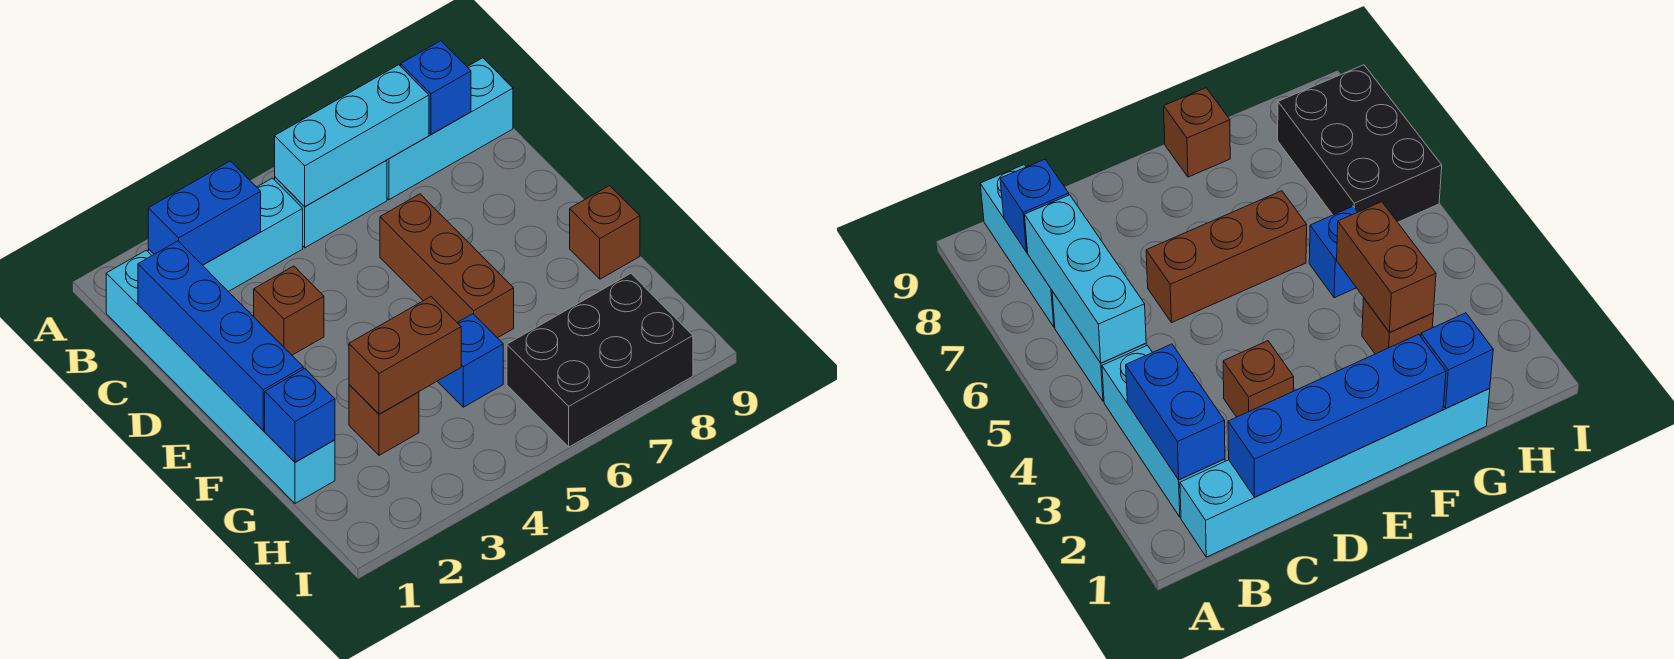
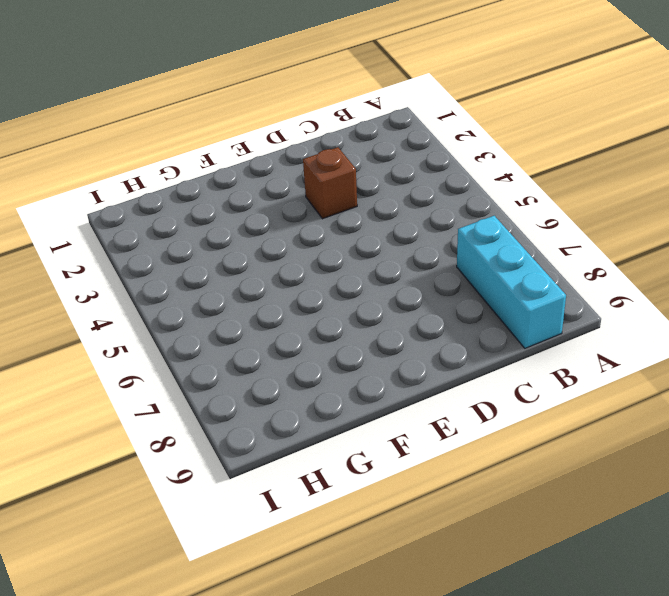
none -> cyan 1x6 brick [106,250,335,503]
none -> cyan 1x3 brick [148,178,303,292]
none -> cyan 1x2 brick [275,160,387,248]

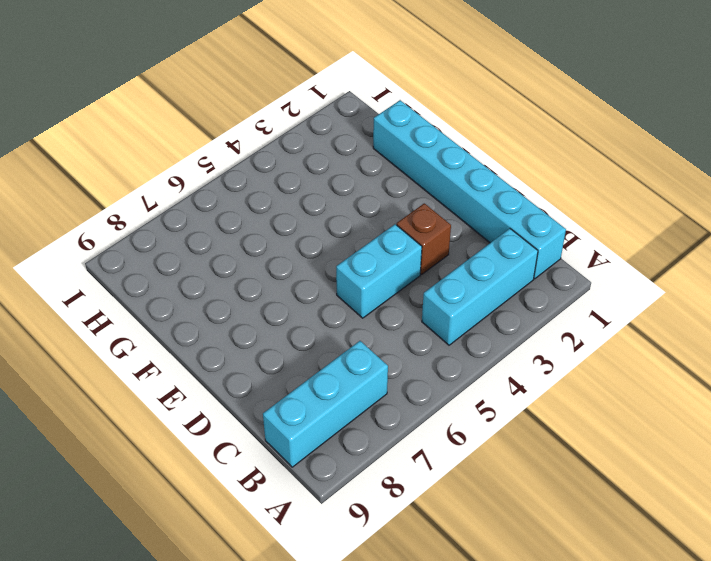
cyan 1x2 brick [336,224,422,318] -> cyan 1x2 brick moved to [275,160,387,248]
none -> brown 1x3 brick [380,194,514,338]
none -> brown 1x1 brick [570,186,640,279]
none -> brown 1x1 brick [349,385,419,455]

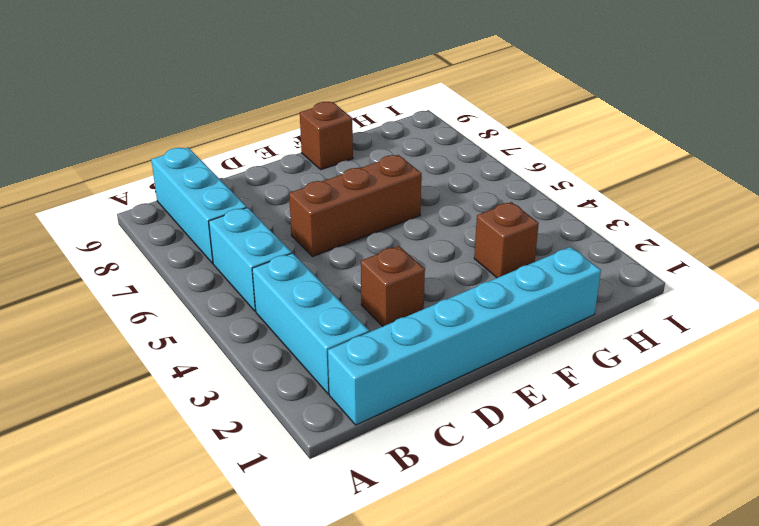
none -> blue 1x1 brick [437,314,503,407]
none -> black 2x3 brick [507,274,693,447]
none -> blue 1x2 brick [148,161,261,265]

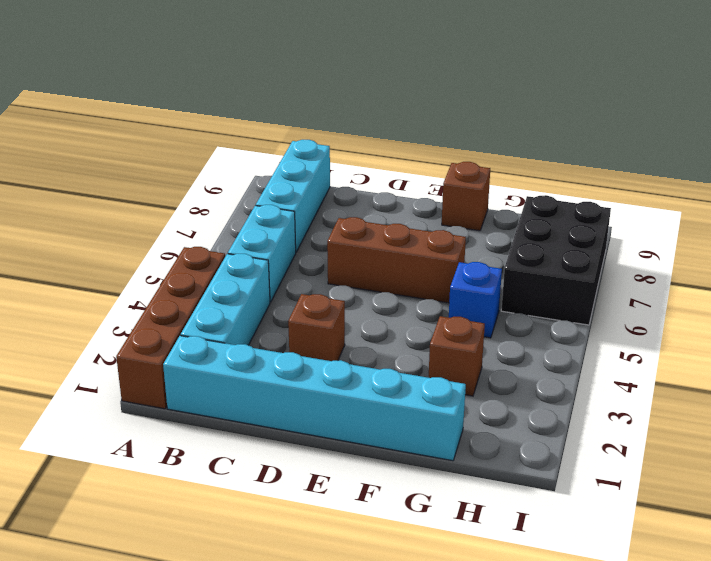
brown 1x4 brick [116,247,225,409] -> none
none -> blue 1x2 brick [148,161,261,265]
none -> cyan 1x3 brick [275,65,429,207]
none -> blue 1x1 brick [401,41,471,135]

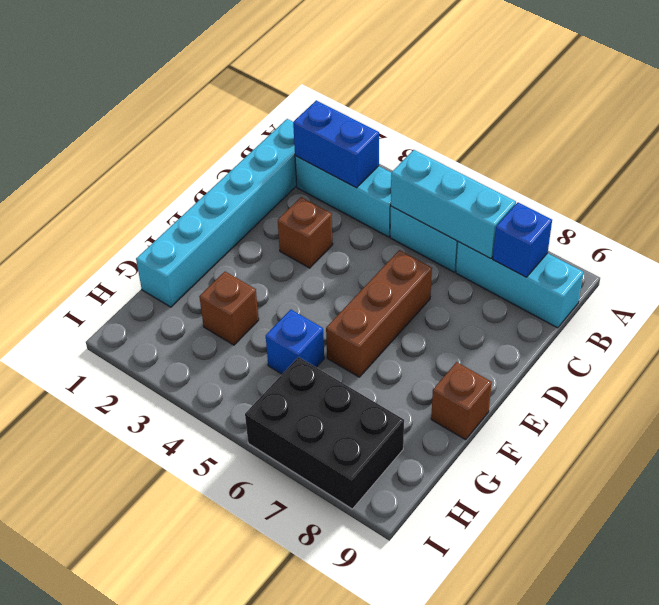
none -> blue 1x4 brick [138,241,303,430]
none -> blue 1x1 brick [265,369,335,462]
none -> brown 1x2 brick [349,297,461,414]

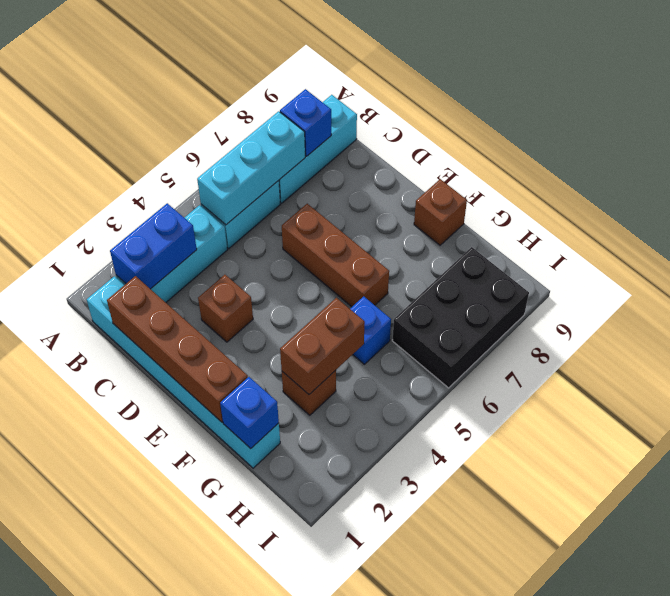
brown 1x4 brick [107,276,248,422] -> blue 1x4 brick [138,241,303,430]

